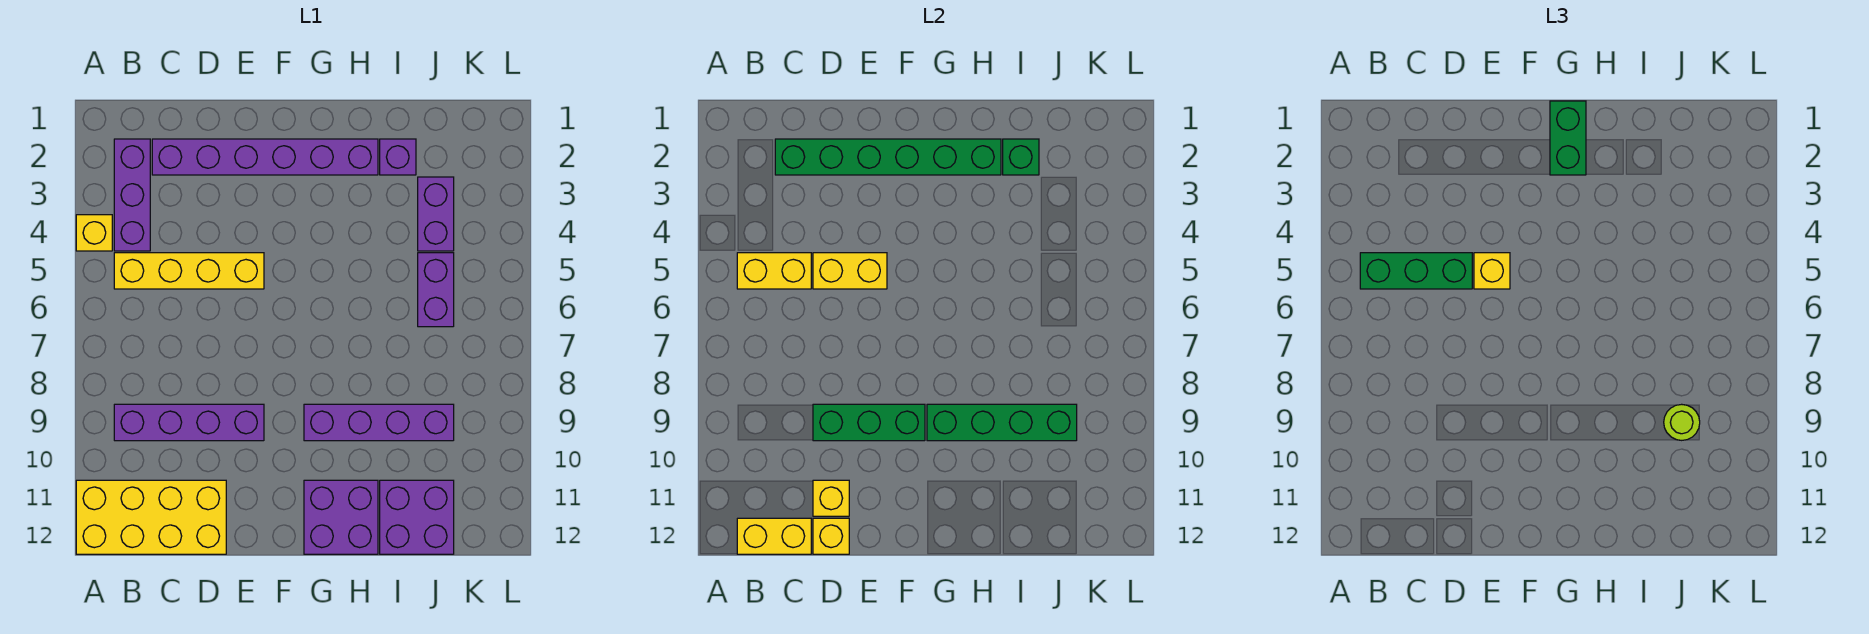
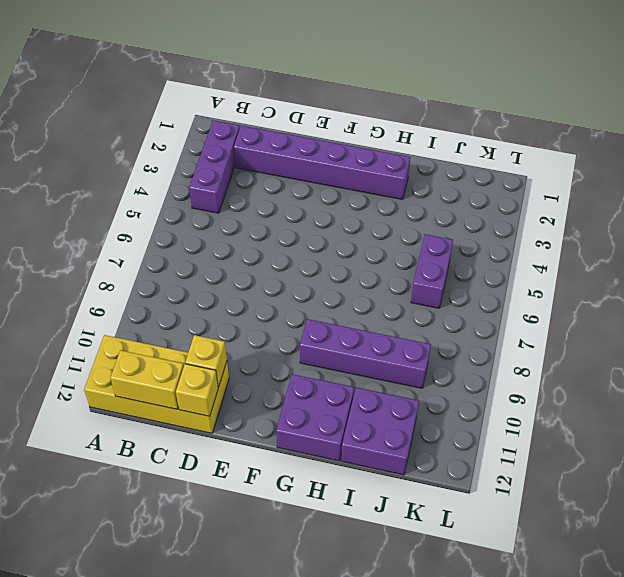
none -> yellow 1x1 brick [76,215,112,251]
none -> yellow 1x4 brick [114,253,264,289]
none -> purple 1x4 brick [114,404,264,441]

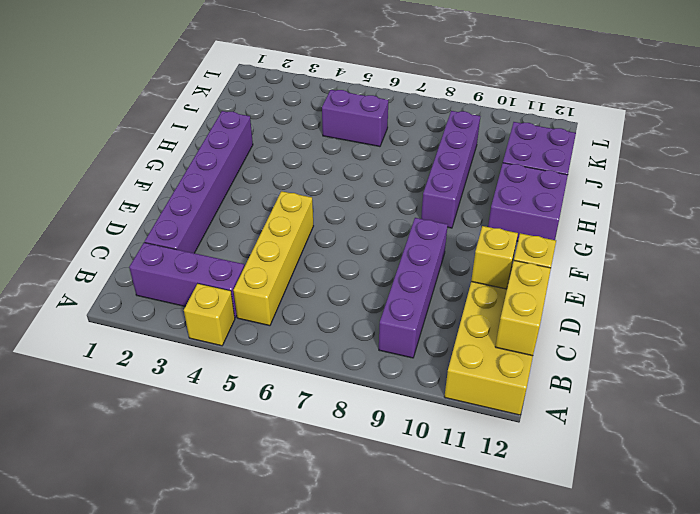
none -> purple 1x1 brick [380,139,416,175]
none -> purple 1x2 brick [418,177,454,251]
none -> yellow 1x2 brick [737,253,811,289]

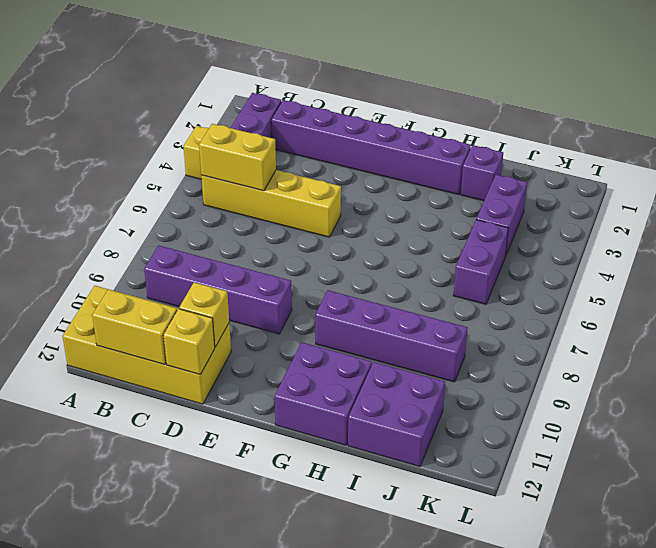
none -> green 1x6 brick [775,139,1001,175]
none -> yellow 1x2 brick [813,253,887,289]
none -> green 1x3 brick [813,404,925,441]

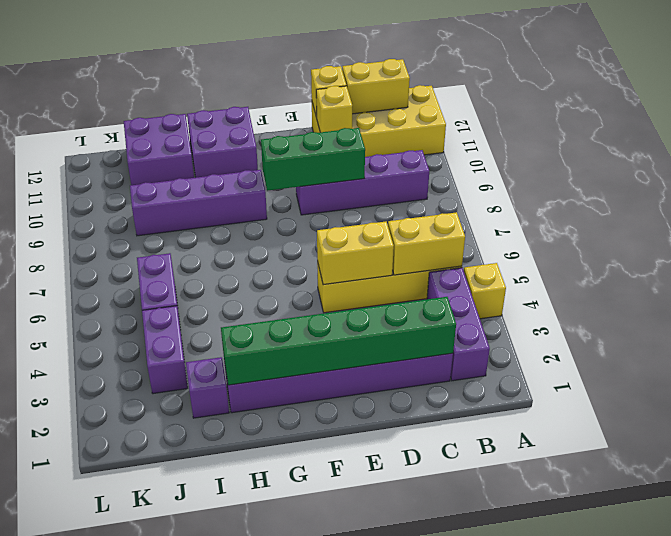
none -> green 1x4 brick [927,404,1077,441]
none -> green 1x1 brick [1003,139,1039,175]
none -> green 1x3 brick [1360,253,1472,289]

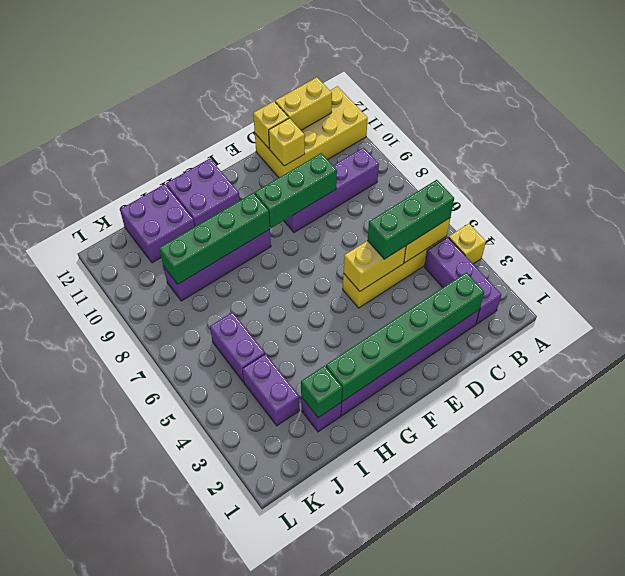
none -> yellow 1x1 brick [1474,253,1510,289]
none -> green 1x2 brick [1550,101,1586,175]
none -> lime 1x1 round brick [1664,404,1700,440]

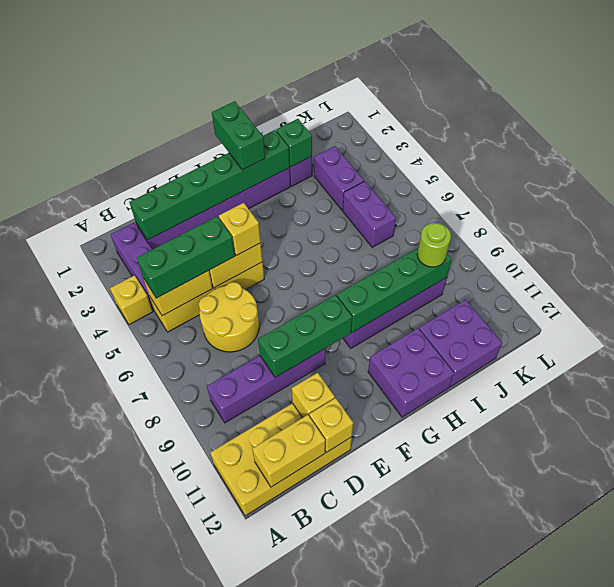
yellow 2x2 round brick [199,282,259,352] -> none

